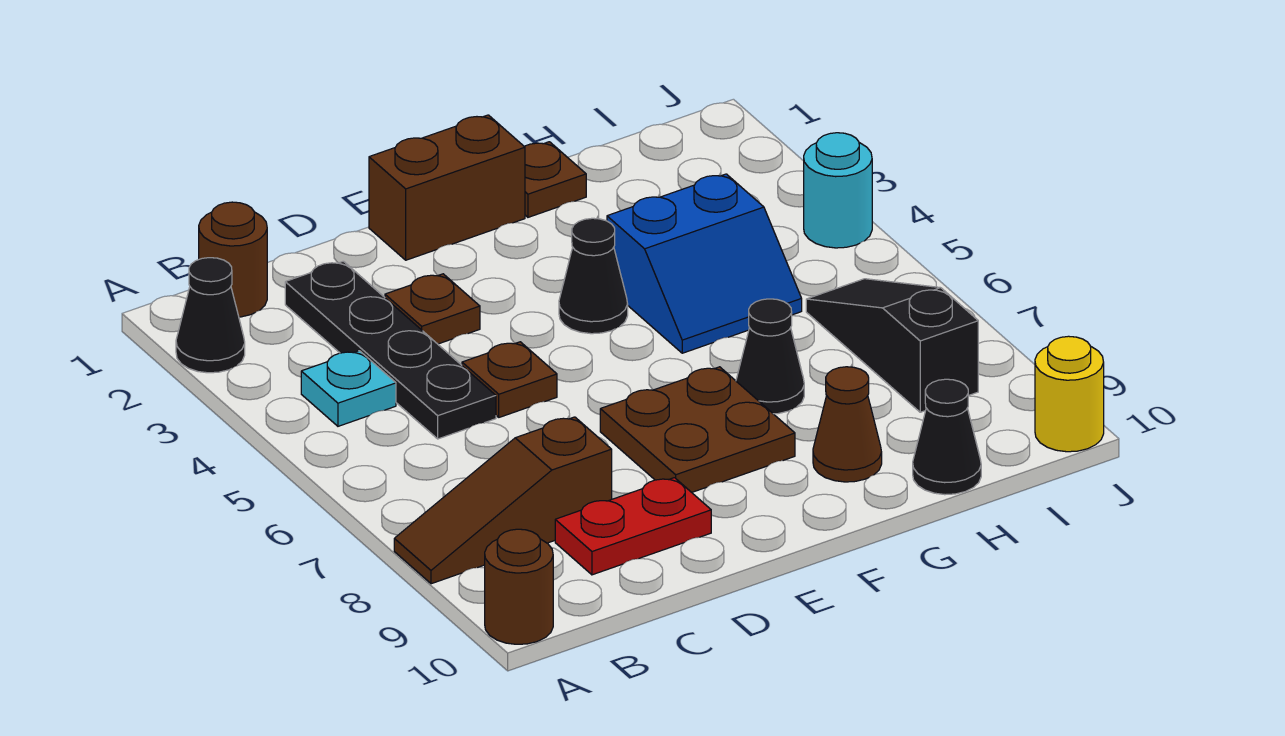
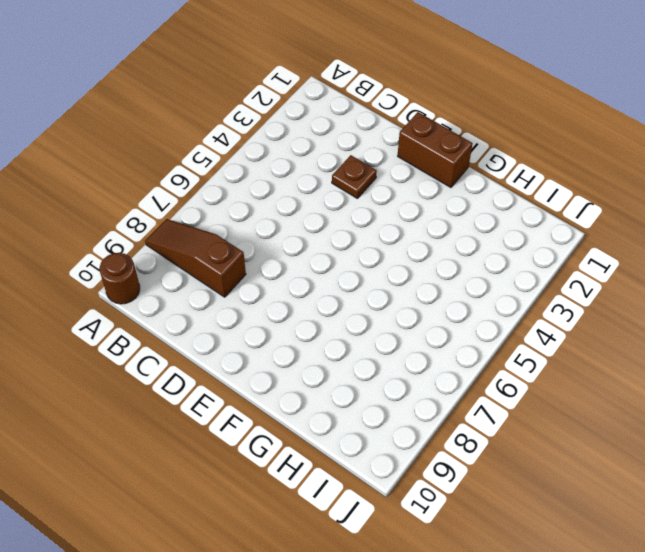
none -> black 1x1 cone [176,258,245,373]
none -> brown 1x1 round brick [199,202,267,317]
none -> cyan 1x1 plate [301,351,396,426]

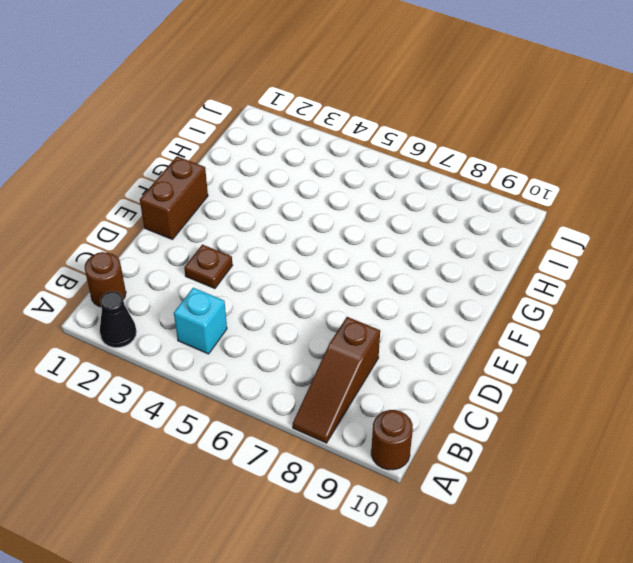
cyan 1x1 brick [174,288,227,354] -> cyan 1x1 plate [301,351,396,426]
none -> black 1x4 plate [285,261,496,439]
none -> red 1x2 plate [555,478,711,575]
none -> brown 1x1 plate [462,342,557,417]

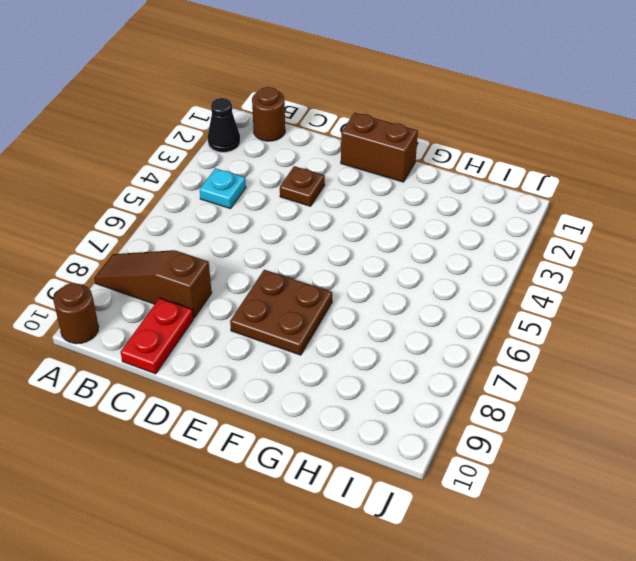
red 1x2 plate [121,298,193,374] -> red 1x2 plate turned to [555,478,711,575]
none -> black 1x4 plate [285,261,496,439]
none -> brown 1x1 plate [462,342,557,417]
none -> black 1x1 cone [559,218,628,334]

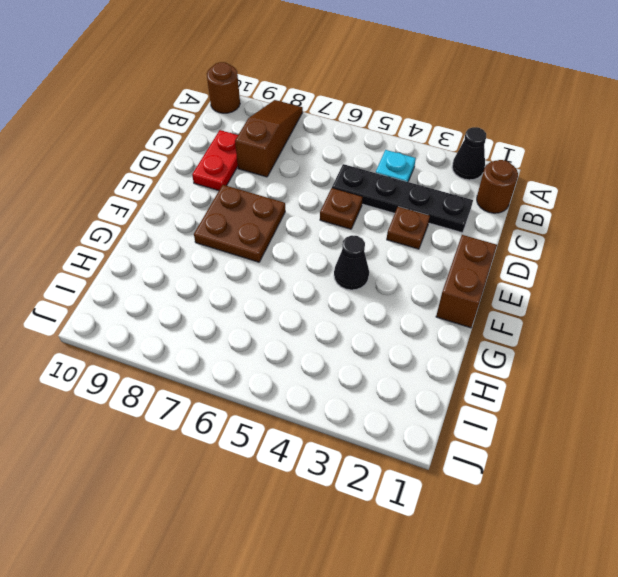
none -> brown 1x1 plate [524,142,586,217]
none -> blue 2x2 slope [607,174,802,353]
none -> black 1x1 cone [736,299,804,414]

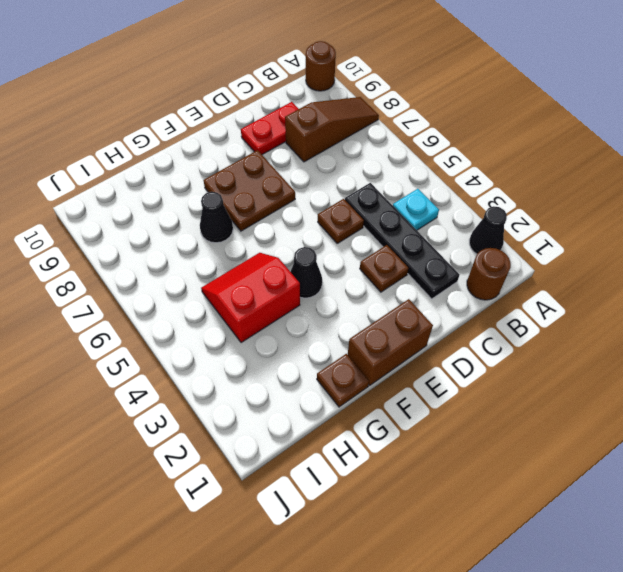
red 2x2 slope [201,253,300,343] -> blue 2x2 slope [607,174,802,353]
none -> brown 1x1 cone [813,367,882,482]
none -> black 1x1 cone [913,379,981,495]
none -> black 1x3 slope [806,279,978,412]

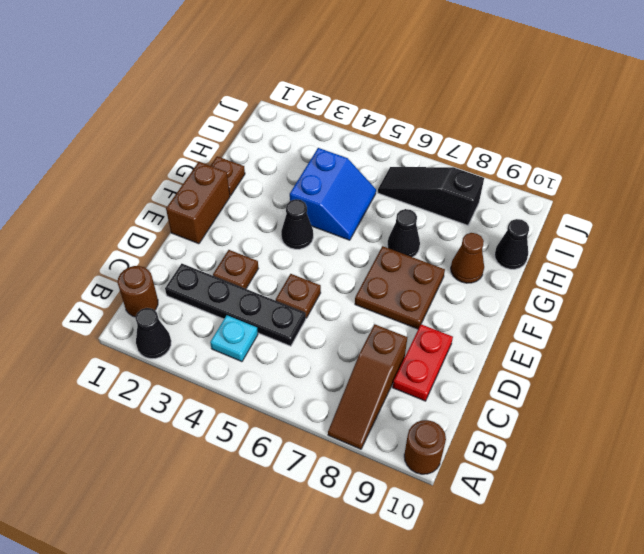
none -> cyan 1x1 round brick [804,133,872,248]
none -> yellow 1x1 round brick [1035,336,1104,452]

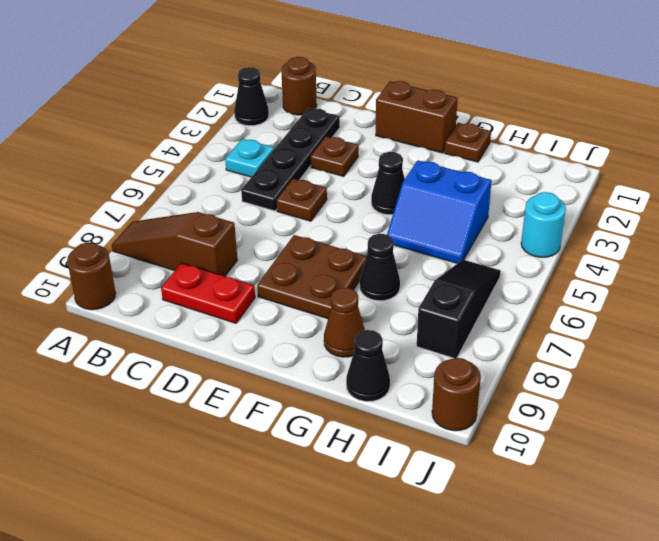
brown 1x1 round brick [432,358,481,431] -> yellow 1x1 round brick [1035,336,1104,452]

